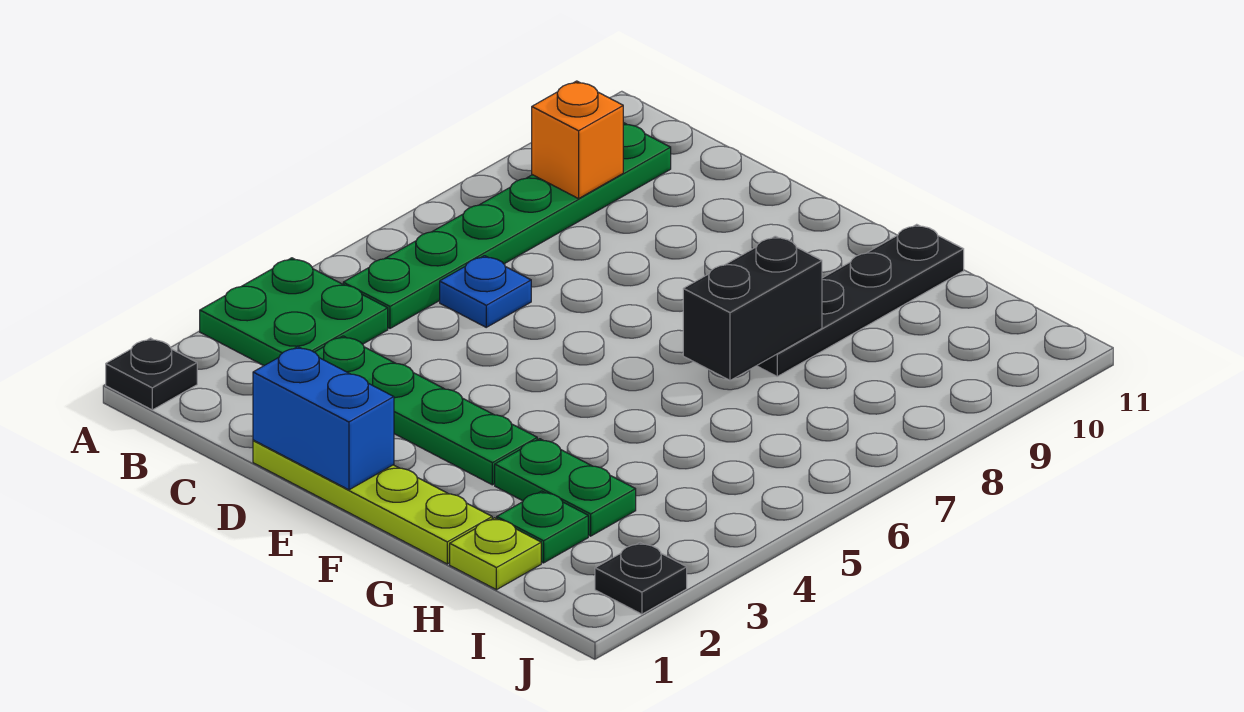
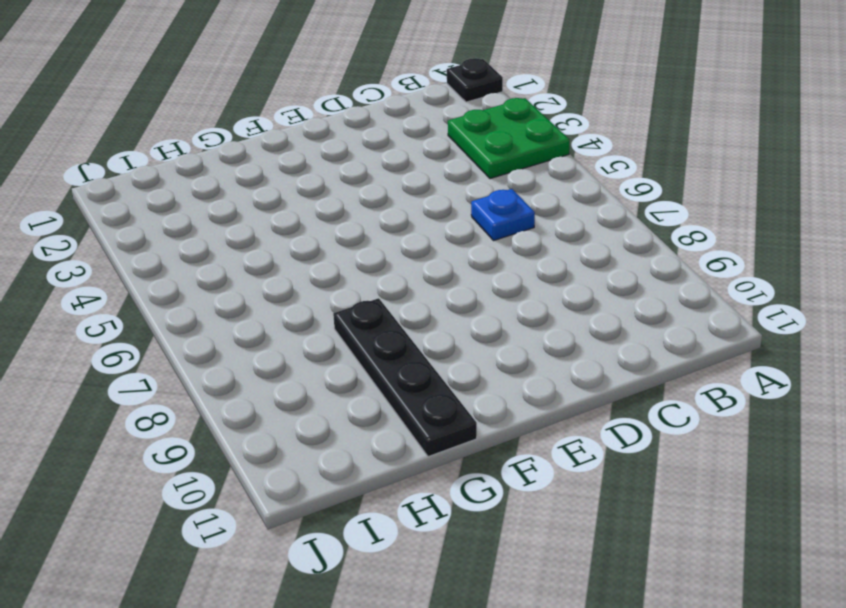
none -> green 1x6 plate [343,123,671,328]
none -> green 1x4 plate [315,336,537,485]
none -> lime 1x4 plate [253,440,492,564]

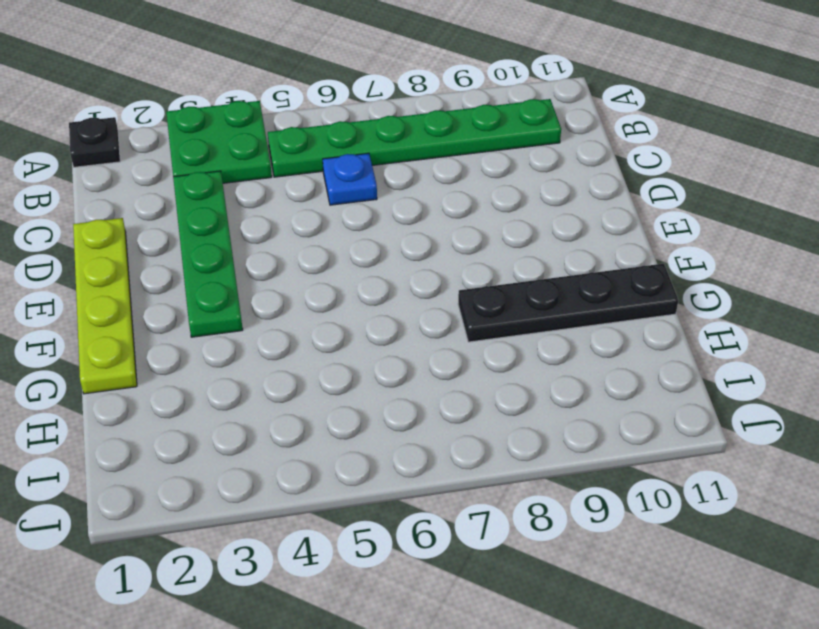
none -> green 1x2 plate [495,439,636,536]
none -> lime 1x1 plate [450,518,541,590]
none -> green 1x1 plate [497,491,588,563]

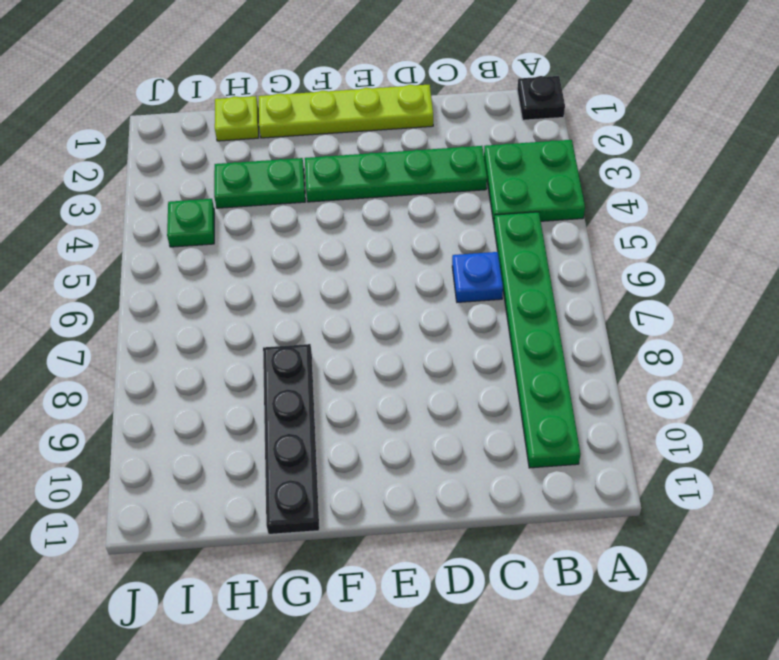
green 1x1 plate [167,199,214,247] -> green 1x1 plate moved to [497,491,588,563]
none -> black 1x1 plate [595,543,687,614]
none -> orange 1x1 brick [532,81,623,199]
none -> blue 1x2 brick [253,347,394,490]

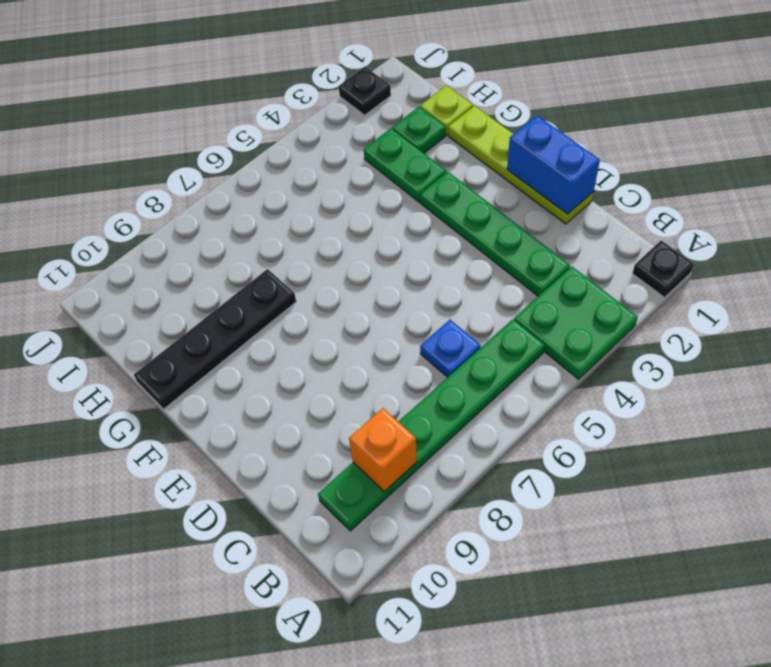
none -> black 1x2 brick [683,236,822,380]

